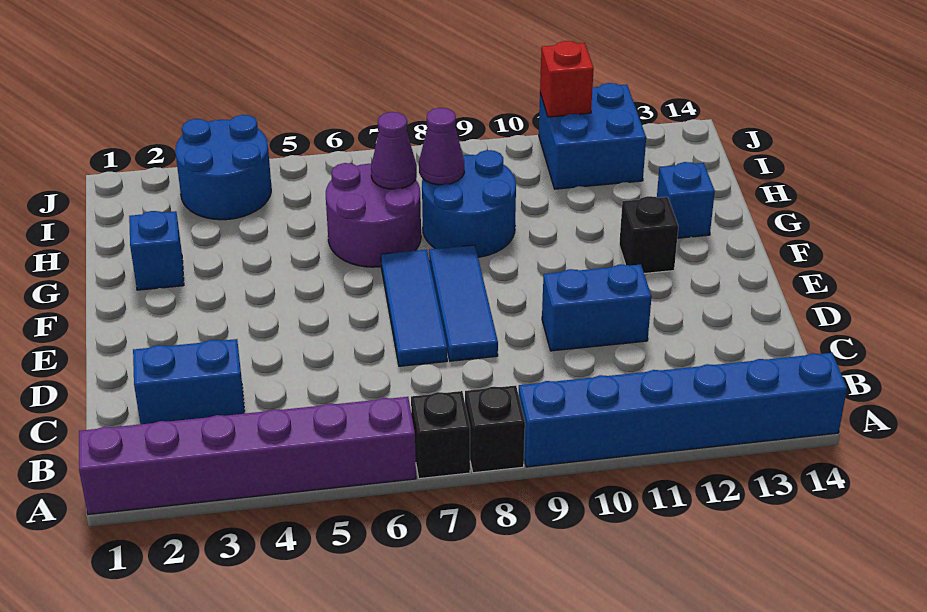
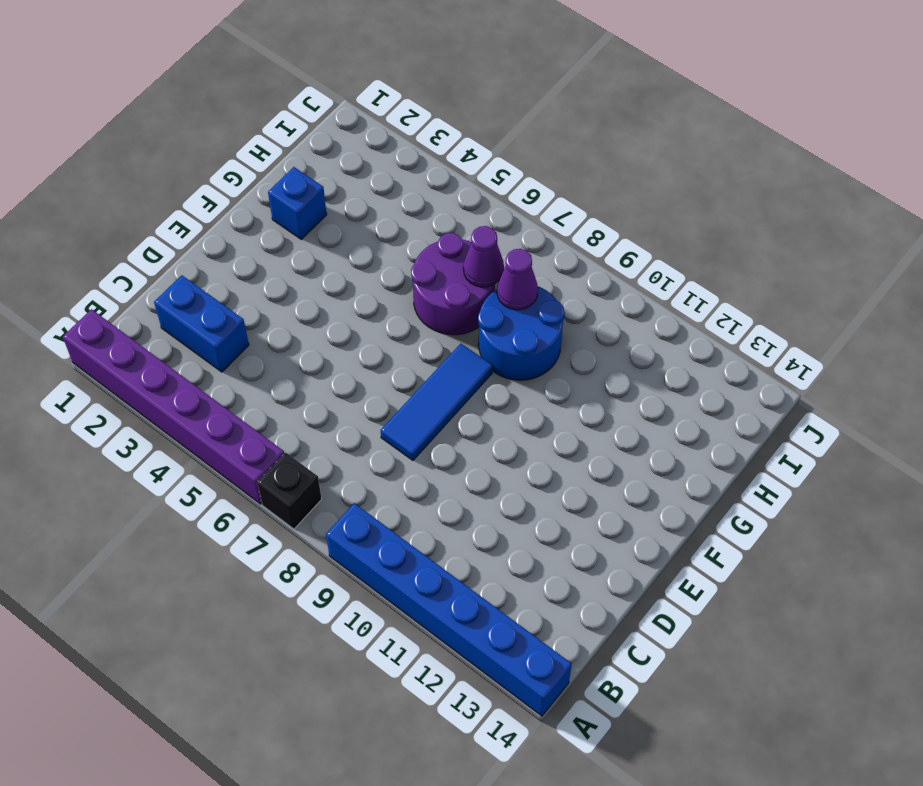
none -> black 1x1 brick [465,386,525,473]
none -> blue 1x3 tile [381,250,447,366]
none -> blue 1x2 brick [542,264,652,351]

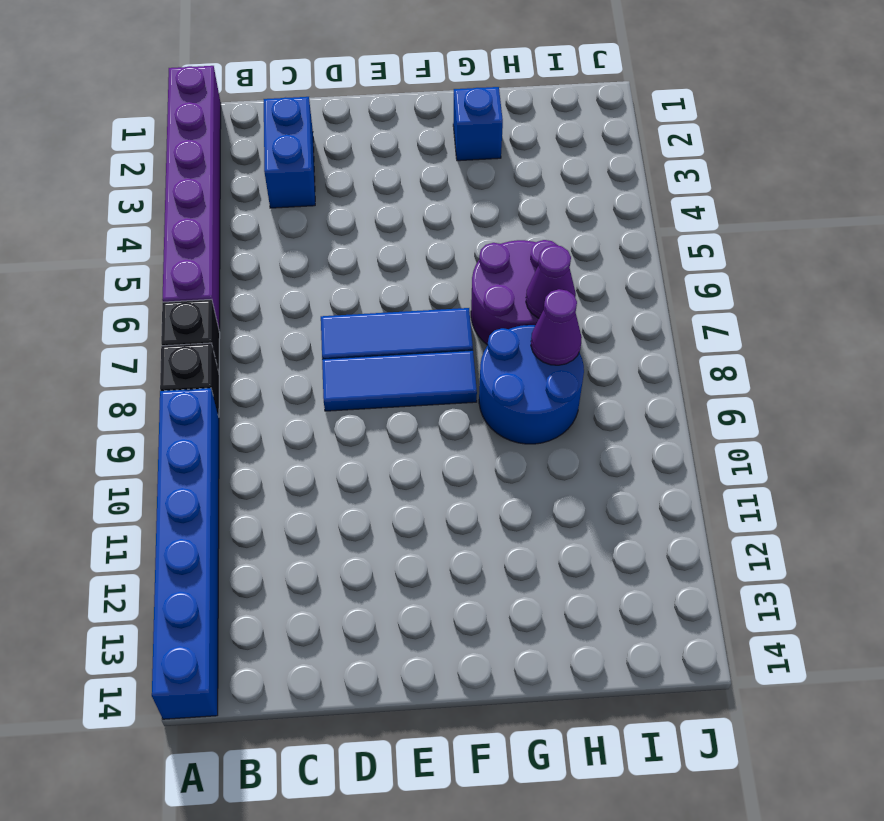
none -> blue 1x2 brick [542,264,652,351]
none -> black 1x1 brick [619,196,678,273]
none -> blue 1x1 brick [657,162,715,238]

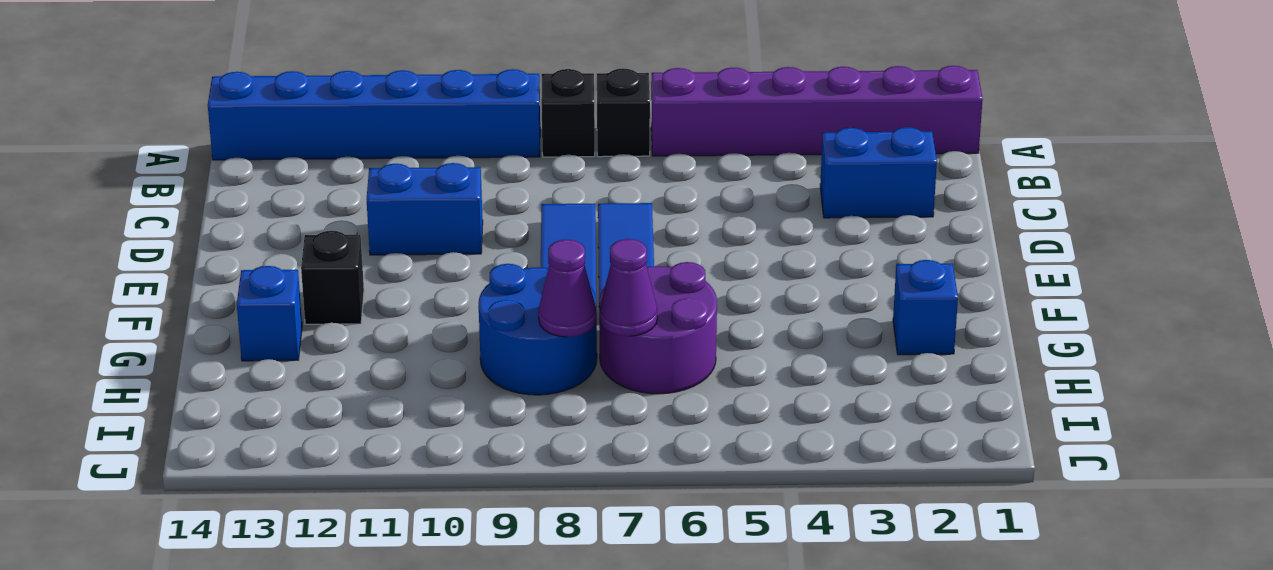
none -> blue 2x2 round brick [175,115,271,220]
none -> blue 2x2 brick [539,83,646,189]
none -> red 1x1 brick [540,41,594,117]

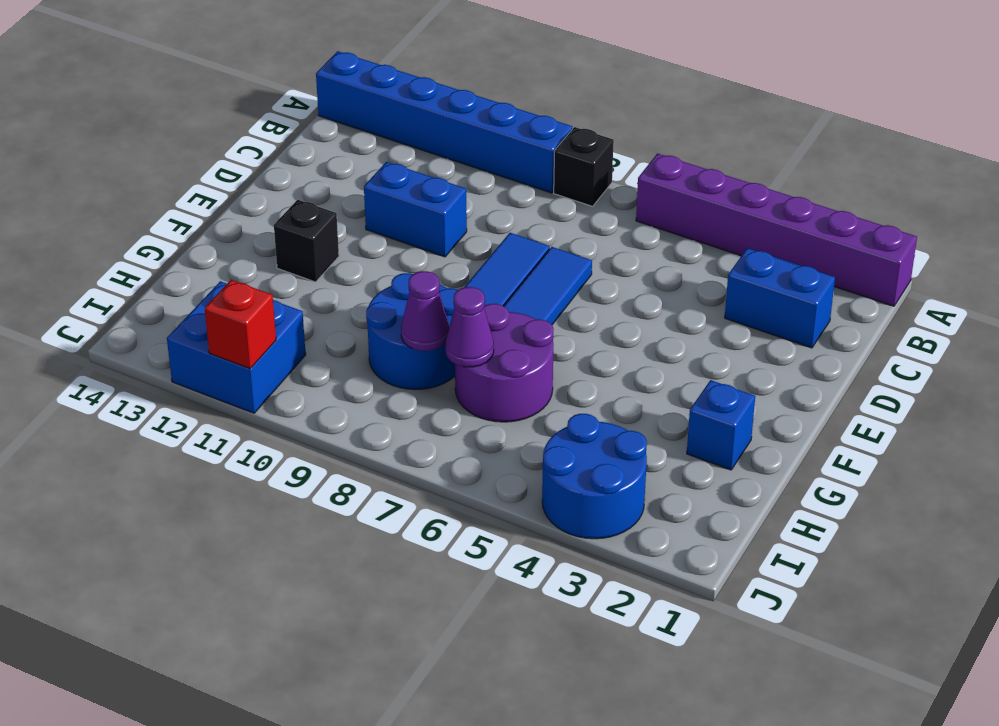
none -> black 1x1 brick [411,391,470,479]
none -> blue 1x1 brick [657,162,715,238]

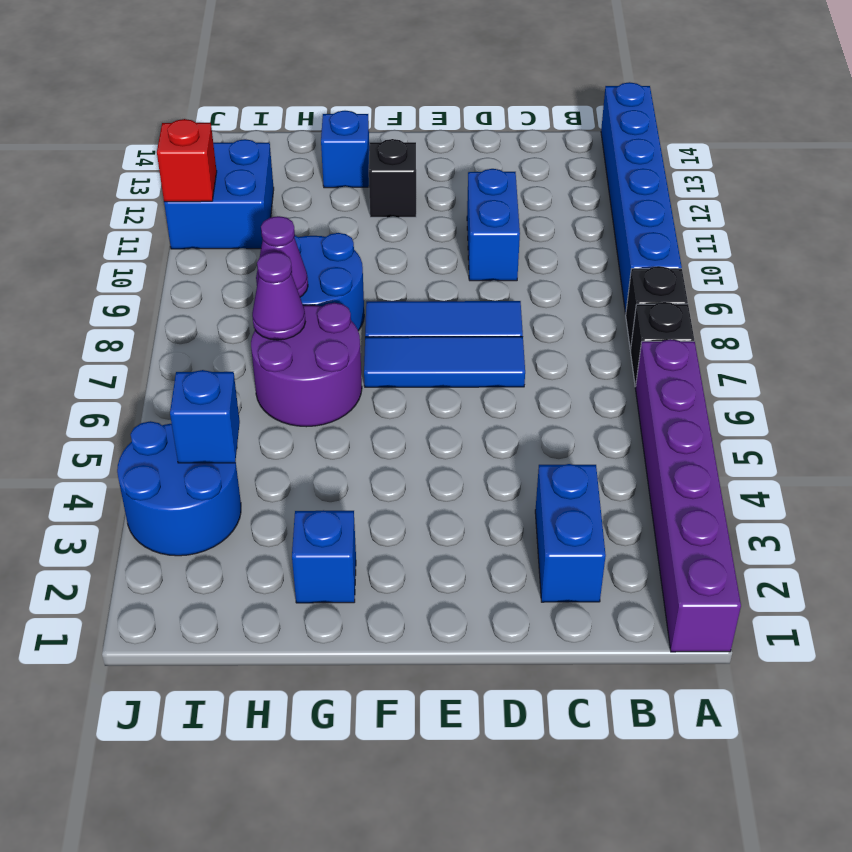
blue 1x1 brick [170,370,240,463] -> none

